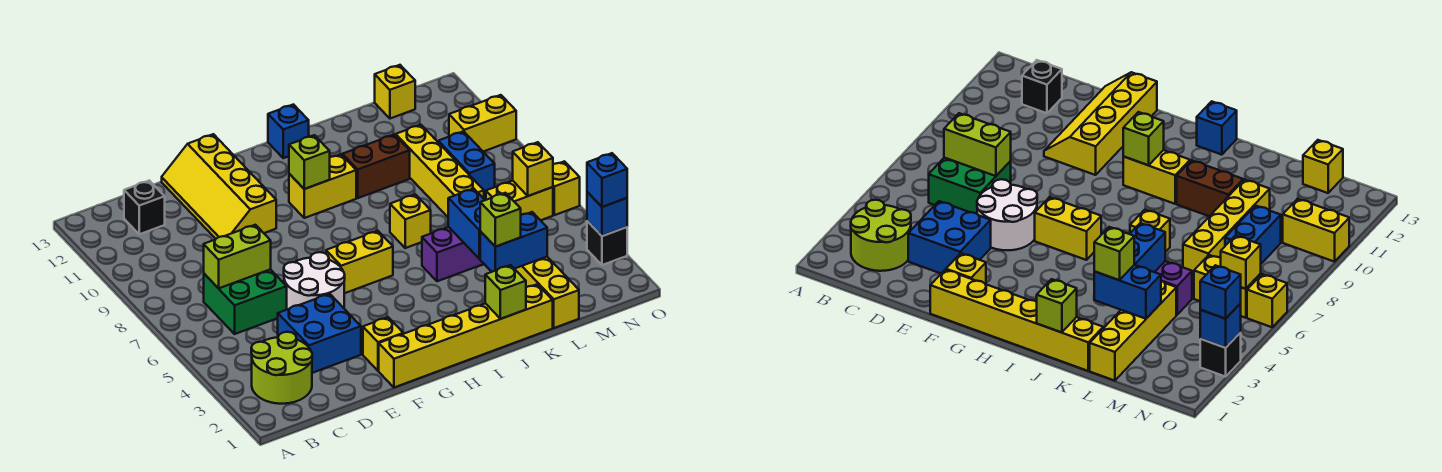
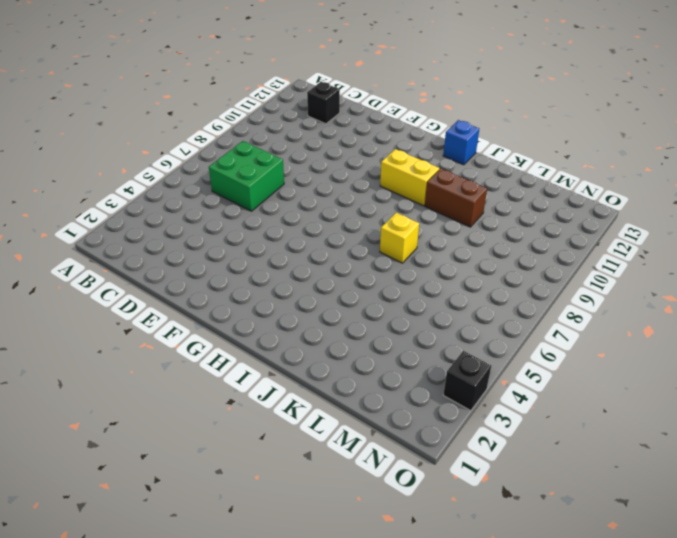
none -> lime 2x2 round brick [251,332,312,404]
none -> blue 2x2 brick [277,294,361,373]
none -> white 2x2 round brick [284,252,345,309]
none -> yellow 2x4 slope [162,134,276,239]

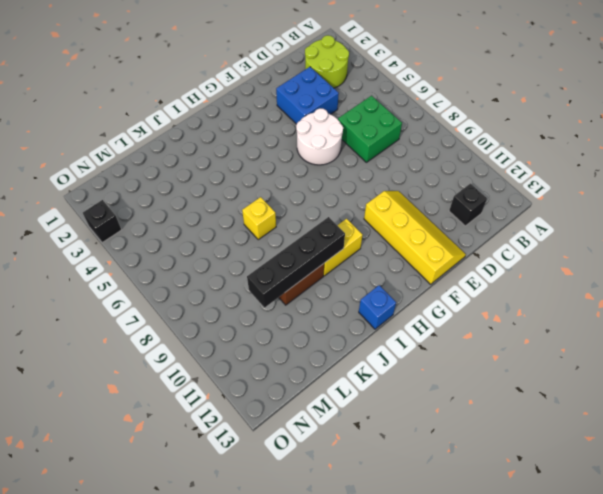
black 1x4 brick [247,217,345,308] -> none
none -> yellow 1x6 brick [379,284,553,387]
none -> yellow 1x1 brick [363,317,403,371]
none -> yellow 1x2 brick [326,231,393,293]
none -> purple 1x3 brick [422,227,484,281]

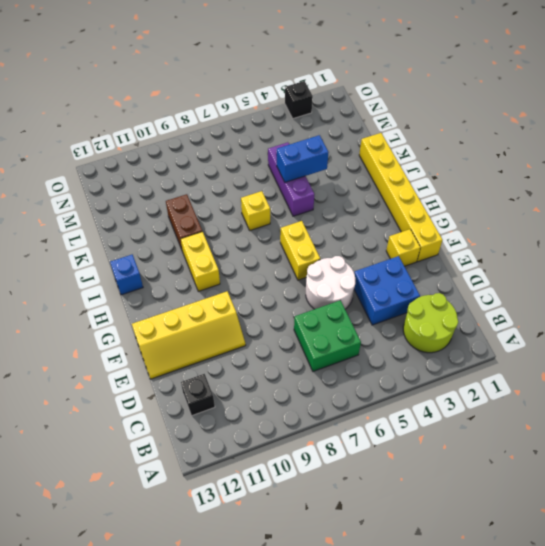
none -> yellow 1x4 brick [515,257,579,328]
none -> yellow 1x4 brick [396,125,484,217]
none -> yellow 1x2 brick [486,181,553,220]
none -> blue 1x2 brick [438,131,495,196]

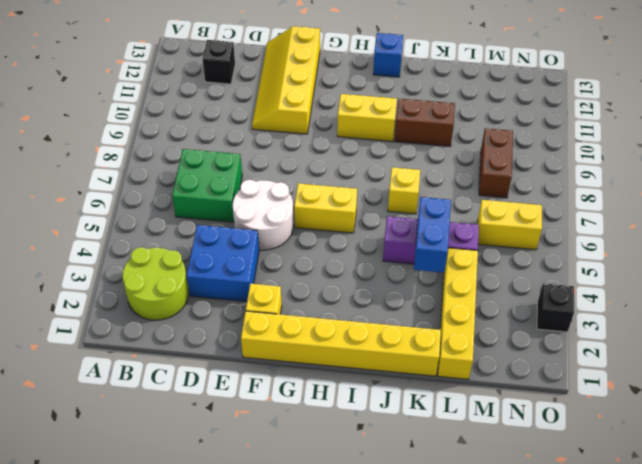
brown 1x2 brick [479,128,513,198] -> blue 1x2 brick [438,131,495,196]
none -> yellow 1x4 brick [396,125,484,217]
none -> yellow 1x1 brick [375,65,415,119]
none -> yellow 1x2 brick [449,95,516,152]
none -> yellow 1x1 brick [553,161,580,215]

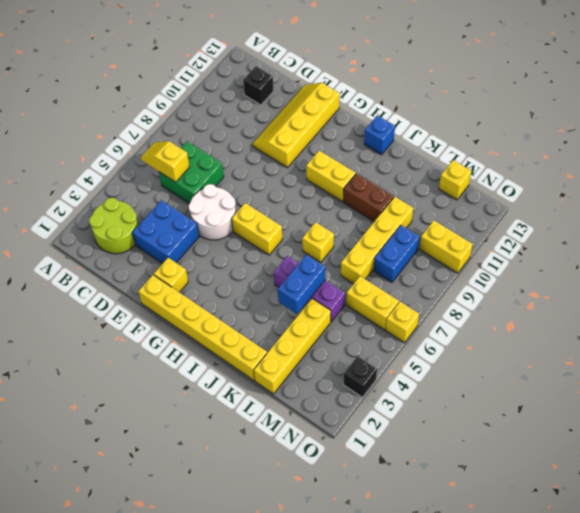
yellow 1x2 slope [141,141,189,182] -> none
none -> lime 1x2 brick [204,225,271,288]
none -> lime 1x1 brick [289,135,330,189]
none -> lime 1x1 brick [485,265,526,319]
none -> blue 1x2 brick [480,212,547,272]

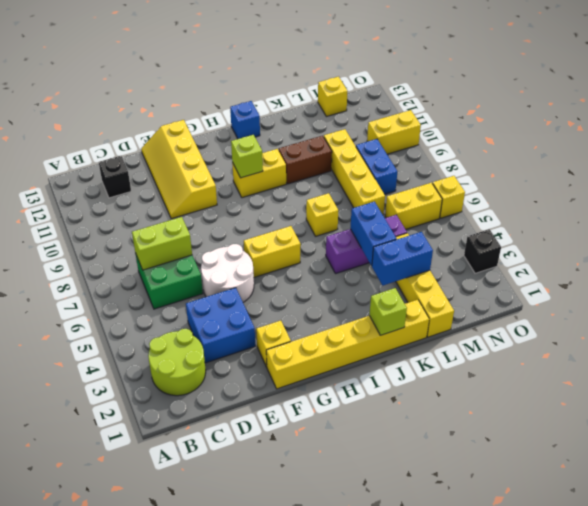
none -> yellow 1x1 brick [513,142,553,196]
none -> blue 1x1 brick [587,192,627,236]
none -> lime 1x1 brick [480,193,521,247]
none -> blue 1x1 brick [587,153,627,207]

